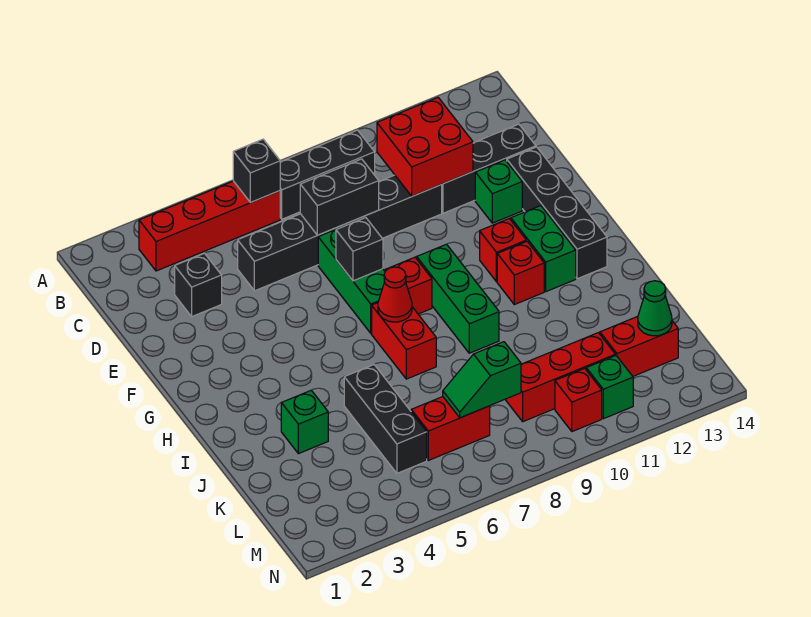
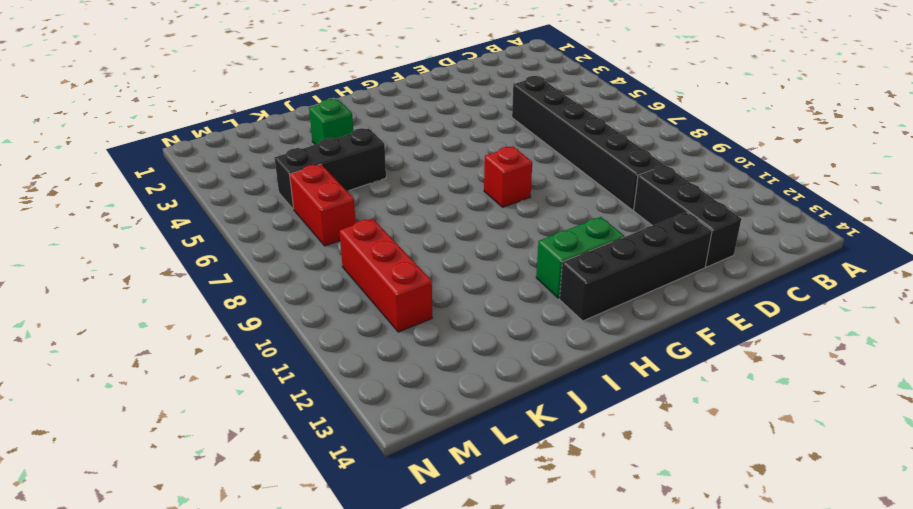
none -> red 1x4 brick [139,181,280,271]
none -> black 1x3 brick [280,130,375,219]
none -> black 1x1 brick [175,253,222,316]

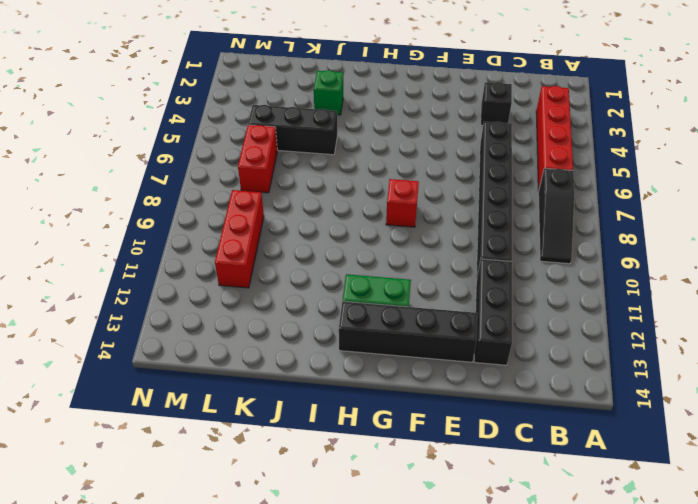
black 1x3 slope [538,168,575,264] -> black 1x3 brick [280,130,375,219]
none -> green 1x3 brick [318,226,385,333]
none -> green 1x1 brick [475,160,522,223]
none -> green 1x3 brick [417,244,499,353]

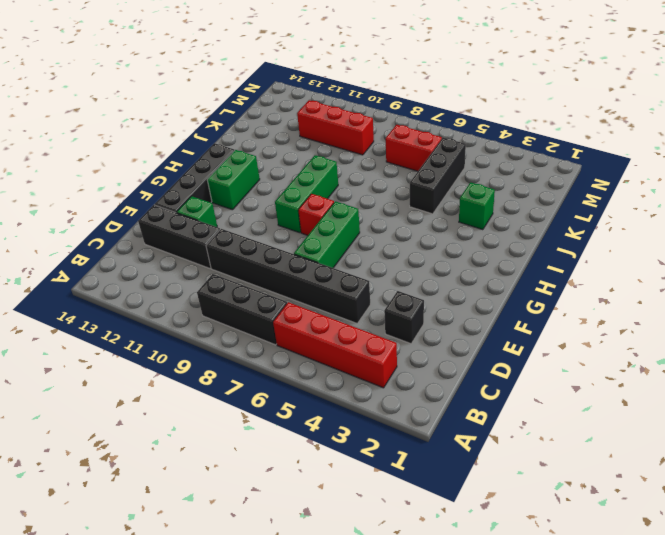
none -> red 1x1 brick [480,219,526,282]
none -> red 1x2 brick [372,303,436,379]
none -> red 1x1 brick [497,241,544,305]

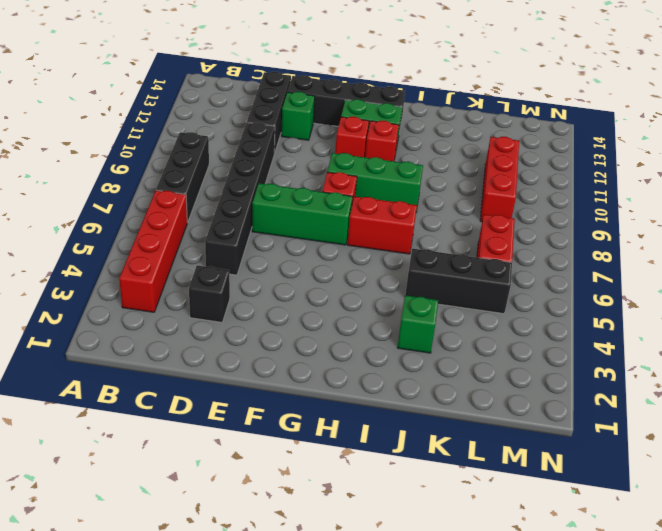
none -> red 1x2 brick [600,316,678,376]
none -> red 1x1 brick [555,368,602,432]
none -> green 1x1 brick [586,356,633,419]

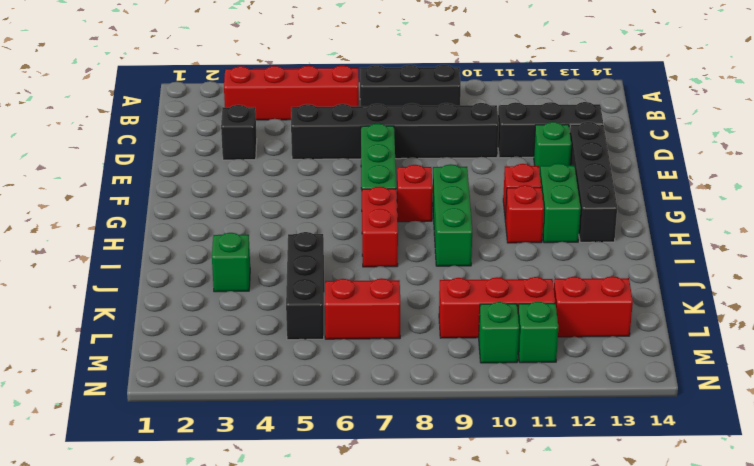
green 1x1 brick [479,302,519,363] -> red 1x1 brick [555,368,602,432]
none -> black 1x1 brick [233,139,280,203]
none -> red 2x2 brick [377,98,473,196]
none -> black 1x2 brick [300,159,379,235]

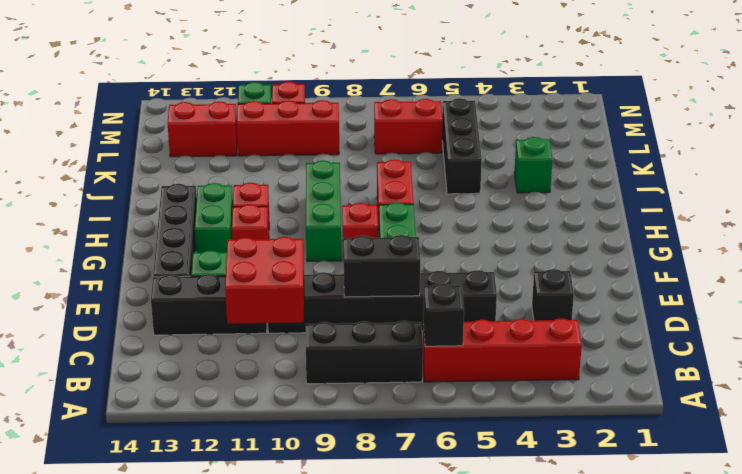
none -> black 1x1 brick [336,218,383,281]
none -> red 1x1 cone [378,267,412,322]
none -> green 1x2 slope [443,342,521,418]

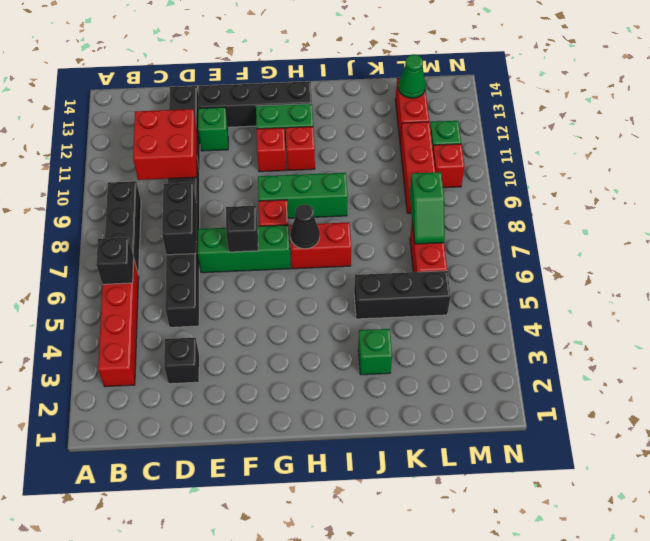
black 1x1 cone [290,204,320,249] -> red 1x1 cone [378,267,412,322]

